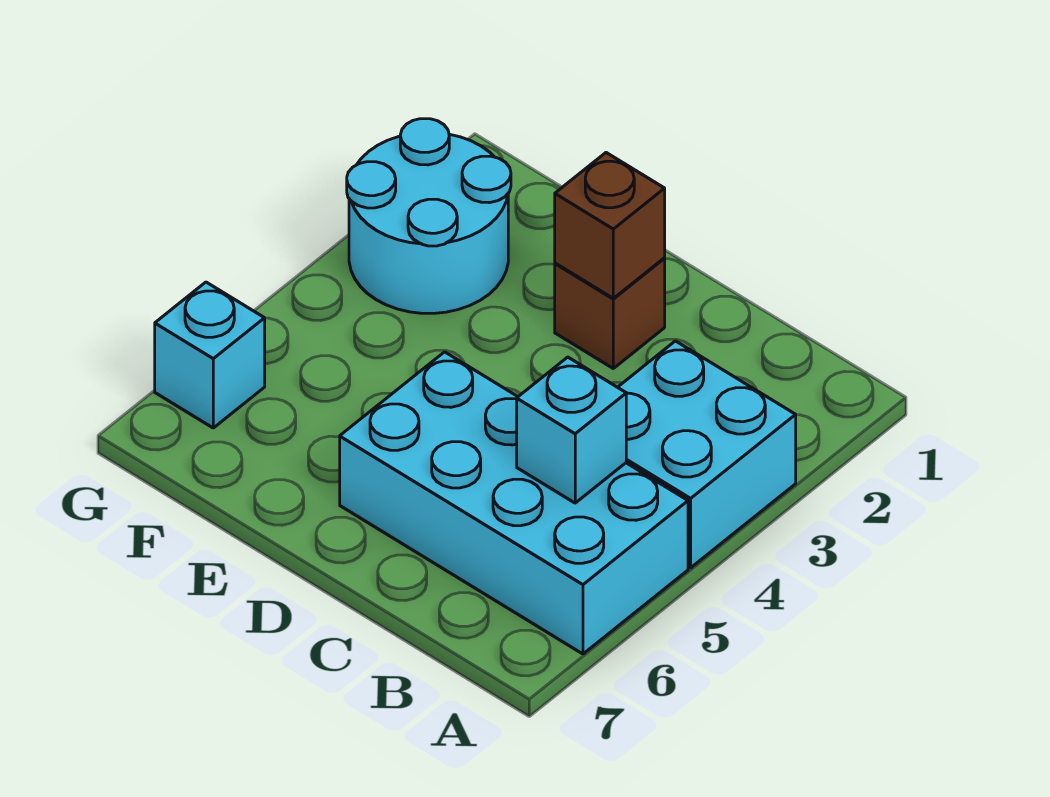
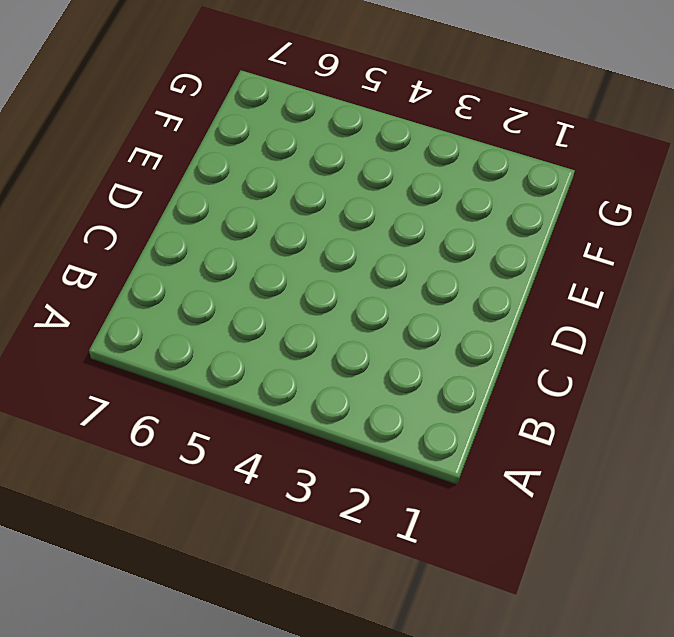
none -> cyan 2x2 brick [618,341,796,568]
none -> cyan 2x4 brick [340,352,688,654]

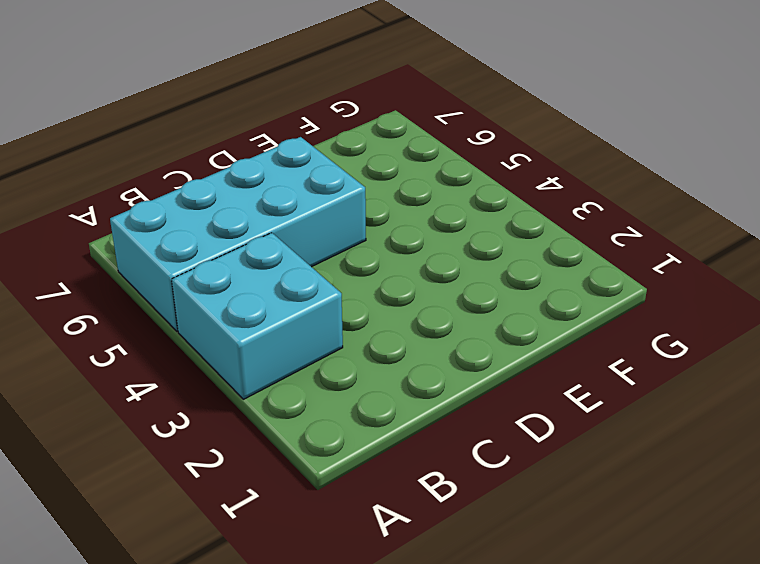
none -> brown 1x1 brick [555,258,665,368]
none -> cyan 2x2 round brick [347,119,511,313]

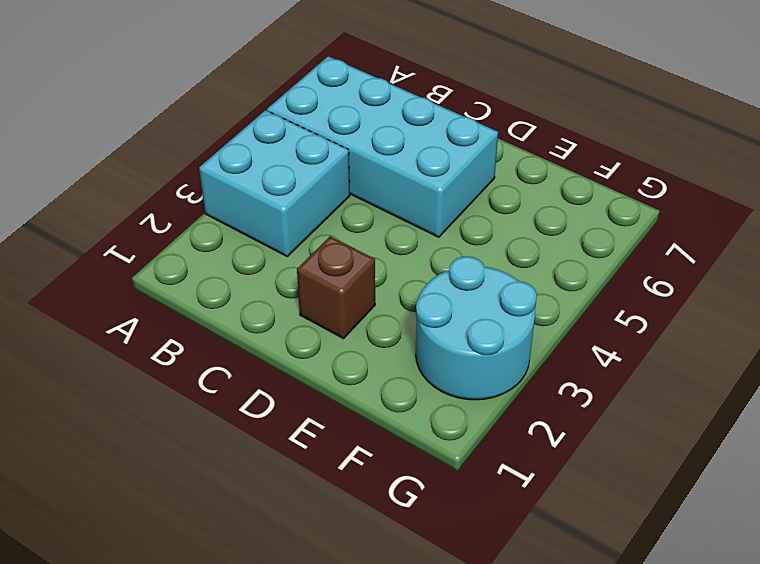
none -> cyan 1x1 brick [155,282,265,428]
none -> cyan 1x1 brick [517,357,626,503]

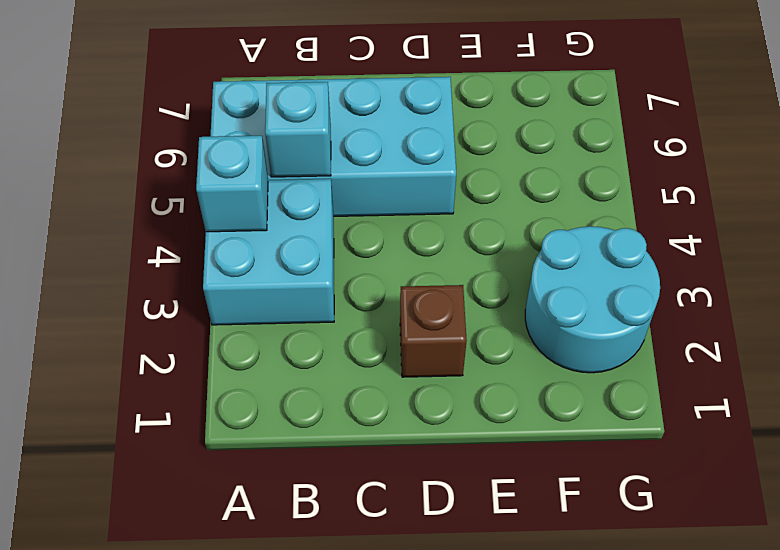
cyan 1x1 brick [196,136,268,232] -> cyan 1x1 brick moved to [155,282,265,428]
none -> brown 1x1 brick [555,153,665,298]

